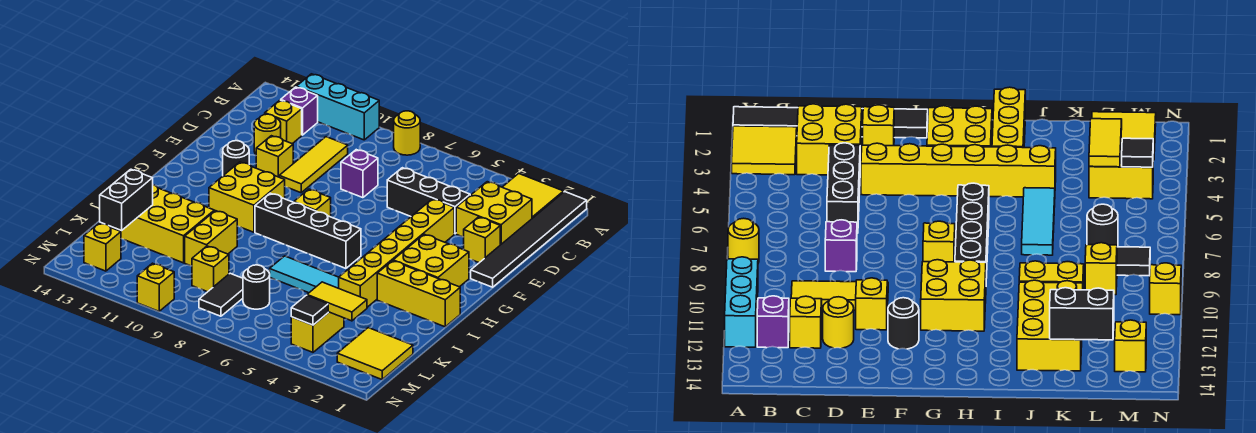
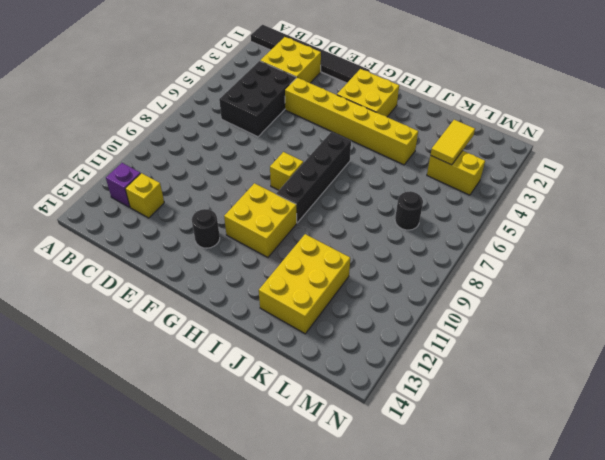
black 2x3 brick [219,61,296,137] -> black 1x3 brick [387,168,470,234]
none -> yellow 2x2 tile [502,173,564,218]
none -> yellow 1x1 round brick [394,111,420,155]
none -> cyan 1x3 brick [296,74,379,140]
none -> yellow 1x3 tile [279,137,348,193]

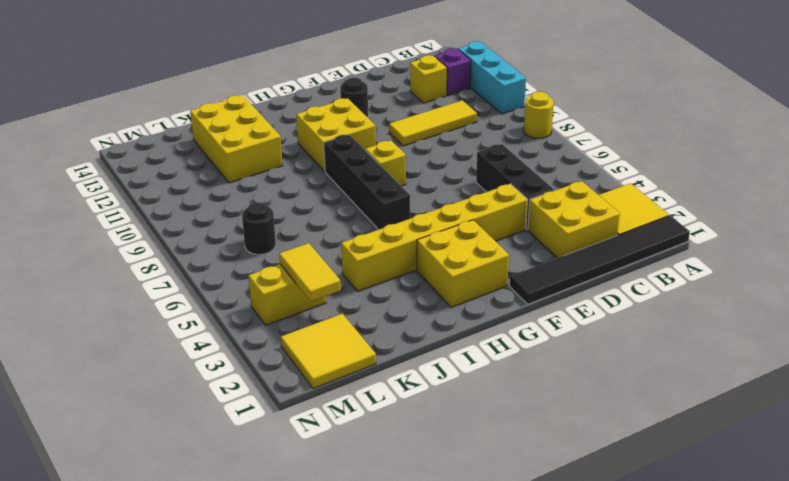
none -> purple 1x1 brick [341,150,378,198]
none -> yellow 1x1 round brick [254,114,281,154]
none -> yellow 1x1 brick [463,217,500,263]
none -> yellow 1x1 brick [256,136,293,177]

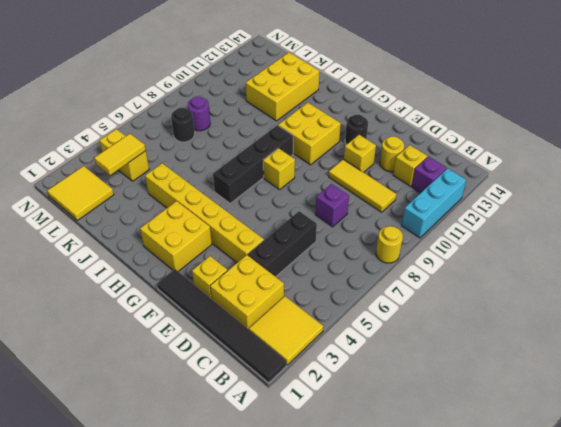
purple 1x1 round brick [188,97,210,131] -> black 1x2 tile [199,273,243,316]
none -> yellow 1x3 brick [377,261,460,327]
none -> cyan 1x3 tile [270,256,339,293]
none -> yellow 1x2 brick [185,211,237,266]
none -> yellow 1x1 brick [192,246,229,292]

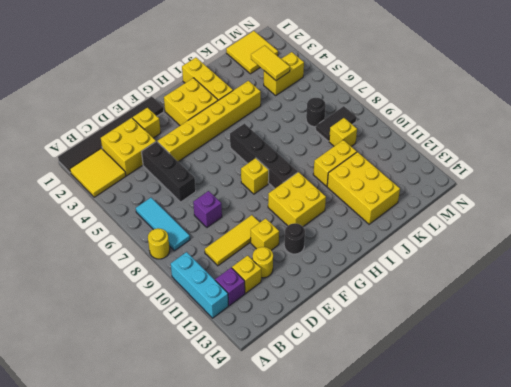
cyan 1x3 tile [136,198,190,251] -> cyan 1x3 tile moved to [270,256,339,293]
none -> yellow 1x1 brick [84,223,121,271]
none -> yellow 1x1 brick [137,263,174,311]
none -> black 1x2 brick [100,169,153,230]
none -> black 1x1 tile [291,295,328,325]

